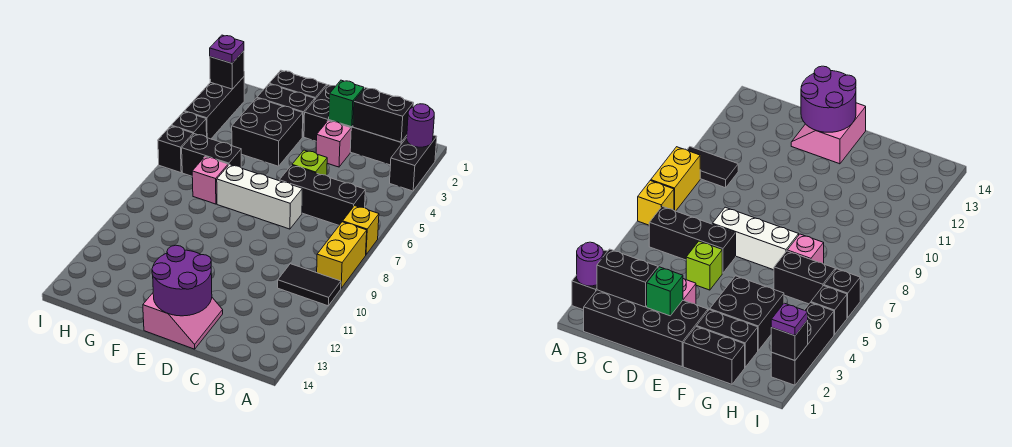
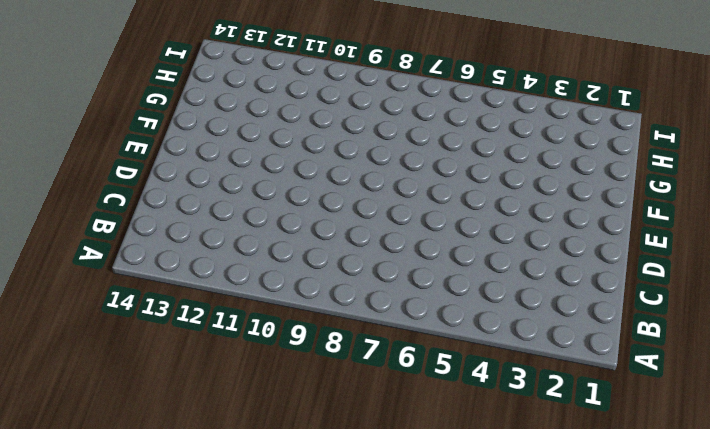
none -> black 1x2 brick [390,135,437,191]
none -> yellow 1x1 brick [343,206,379,254]
none -> yellow 1x2 brick [317,222,367,288]

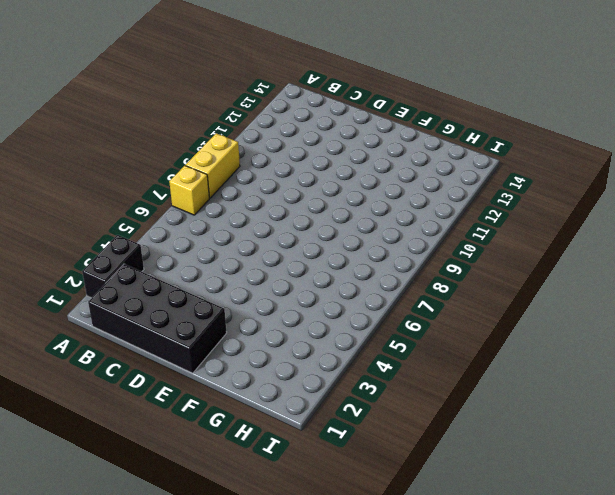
none -> black 1x2 tile [278,264,341,306]
none -> black 1x3 brick [279,165,365,225]
none -> pink 1x1 brick [316,121,351,167]

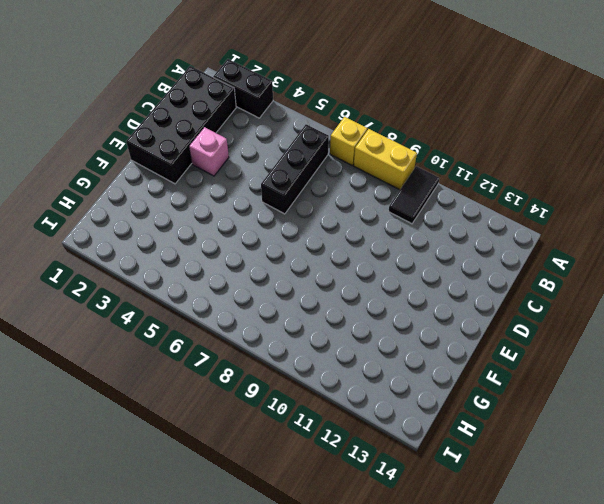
none -> lime 1x1 brick [292,150,327,175]
none -> white 1x3 brick [217,165,302,229]
none -> pink 2x2 slope [143,293,223,349]

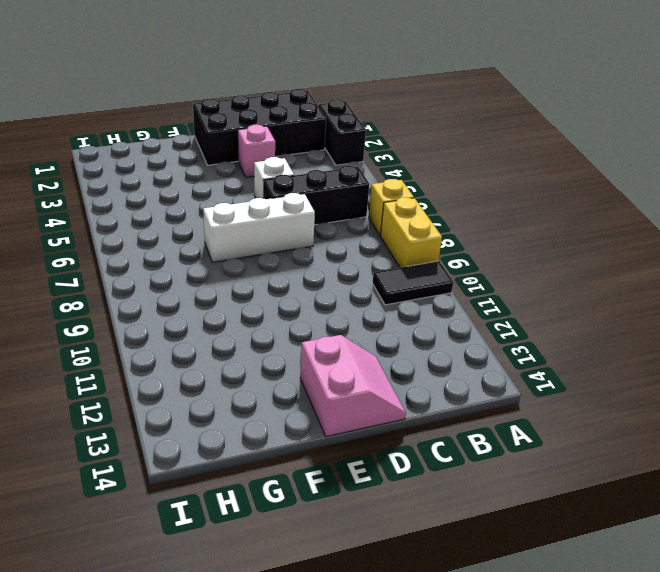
white 1x1 brick [254,157,294,198] -> lime 1x1 brick [292,150,327,175]
none -> black 1x2 brick [269,70,327,99]
none -> black 1x2 brick [257,84,315,137]
none -> black 2x2 brick [232,98,303,166]

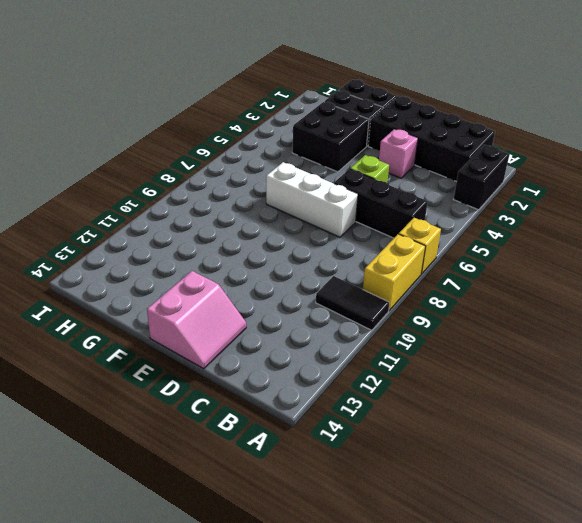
none -> black 1x2 brick [182,134,242,176]
none -> pink 1x1 brick [192,157,228,204]
none -> black 1x3 brick [184,77,244,139]

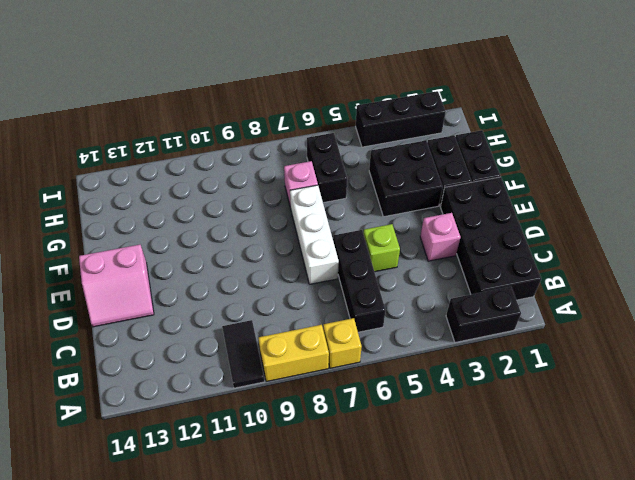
none -> black 1x1 brick [171,112,207,137]
none -> black 1x1 brick [158,126,193,173]
none -> purple 1x1 round brick [407,104,434,147]

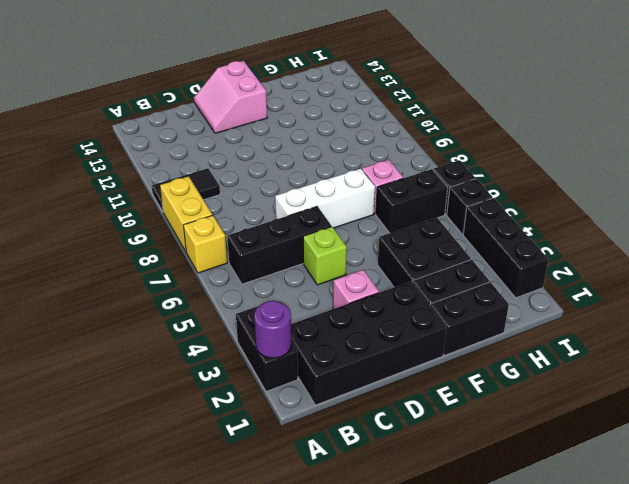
none -> black 1x2 brick [353,88,414,142]
none -> green 1x1 brick [329,80,364,127]
none -> purple 2x2 round brick [152,245,212,316]

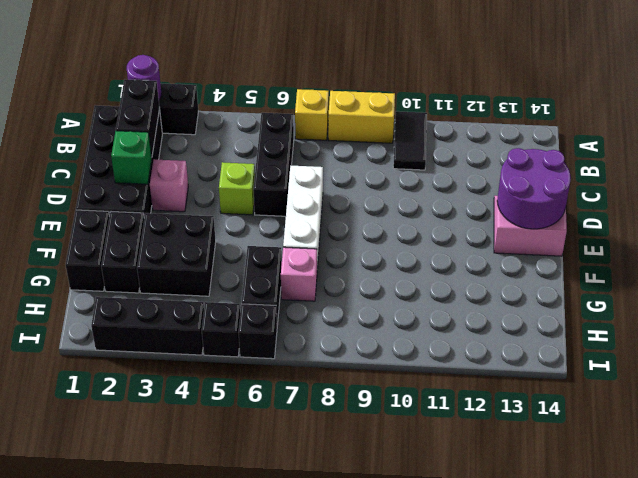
none -> black 1x1 brick [210,51,244,89]
none -> purple 1x1 plate [210,35,244,63]

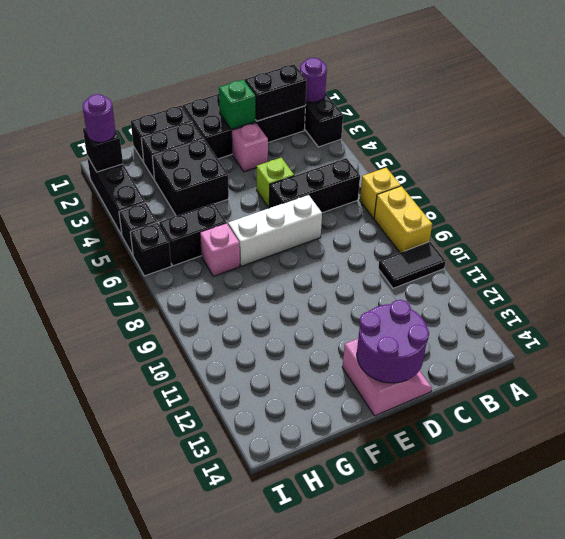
purple 1x1 round brick [83,94,116,142] -> purple 1x1 plate [210,35,244,63]

